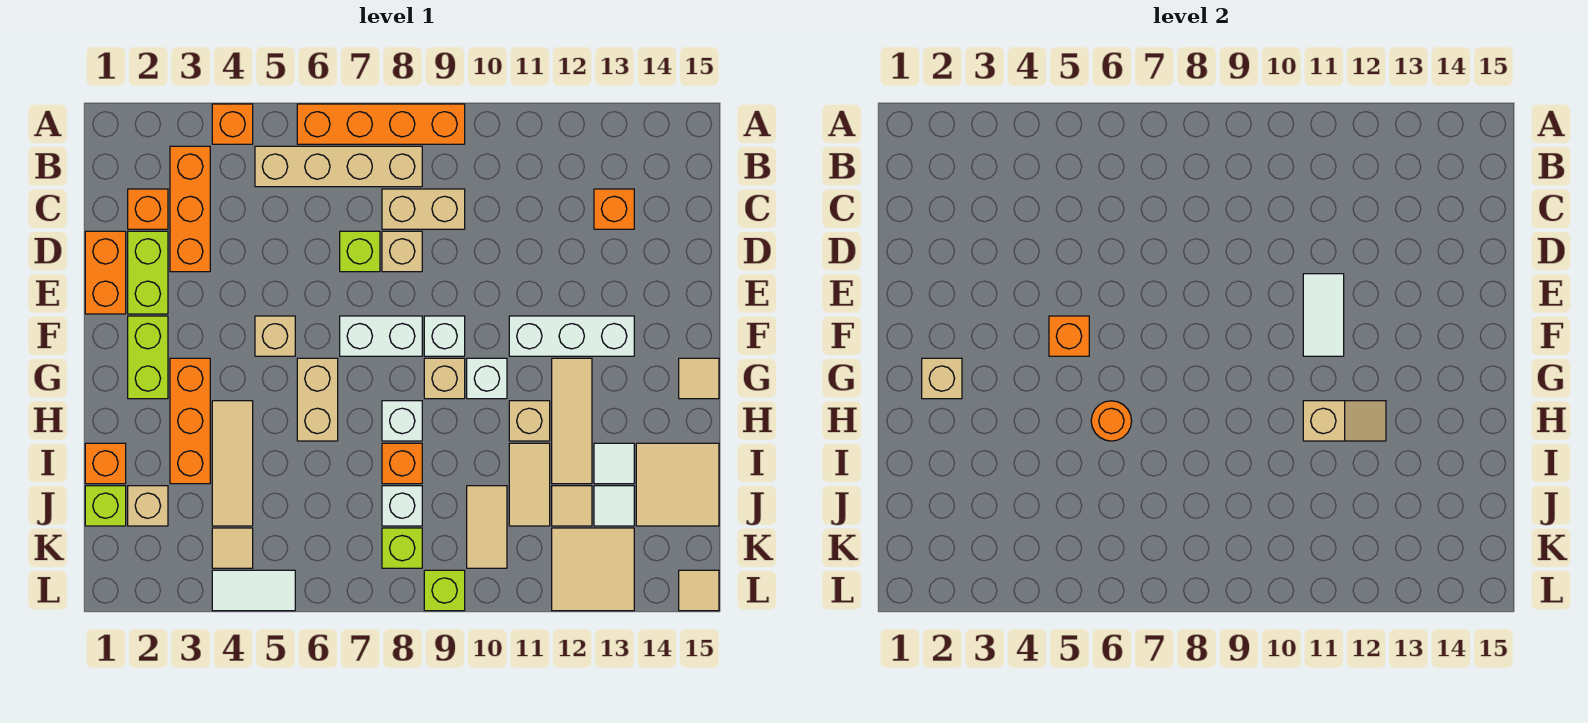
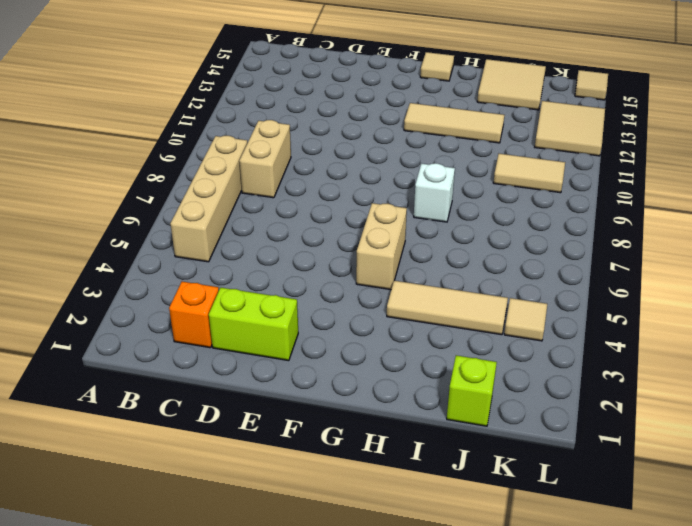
tan 1x2 brick [356,203,407,290] -> tan 1x2 brick turned to [297,358,338,441]
none -> orange 1x1 brick [212,104,253,144]
none -> orange 1x4 brick [297,104,465,144]
none -> orange 1x3 brick [170,146,210,272]
none -> orange 1x1 brick [594,189,634,229]

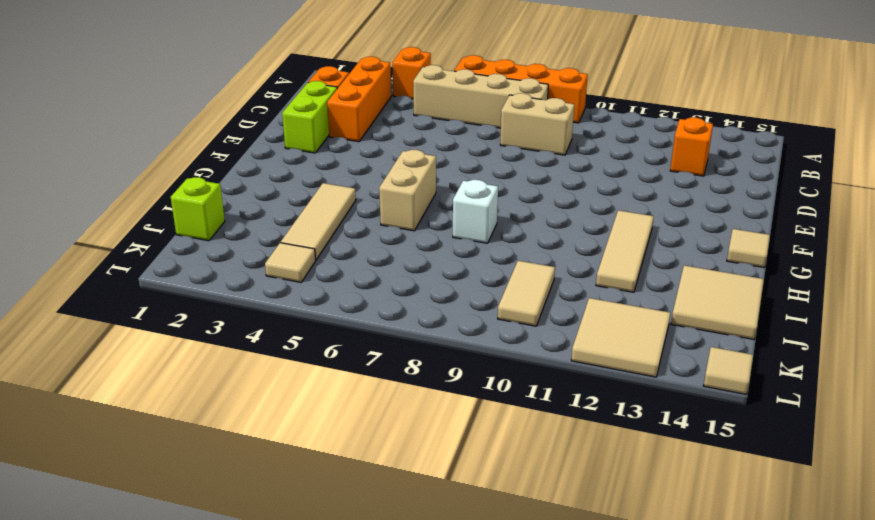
none -> orange 1x2 brick [85,231,126,314]
none -> lime 1x1 brick [340,231,380,272]
none -> tan 1x1 brick [382,231,422,272]
none -> lime 1x2 brick [128,316,168,399]

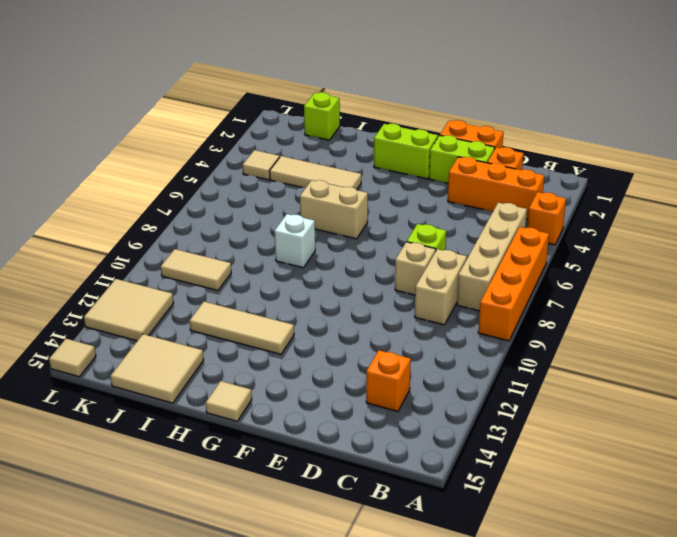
none -> tan 1x1 brick [255,316,295,356]
none -> white 1x2 brick [340,316,422,356]
none -> white 1x1 brick [424,316,465,356]
none -> white 1x3 brick [509,316,634,356]

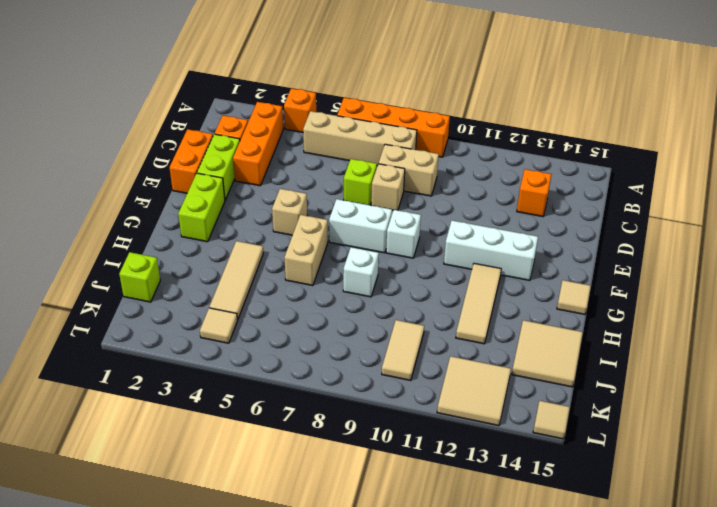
none -> orange 1x3 brick [170,358,210,484]
none -> tan 1x1 brick [424,358,465,399]
none -> white 1x1 brick [467,358,507,399]
none -> tan 1x1 brick [509,401,550,441]

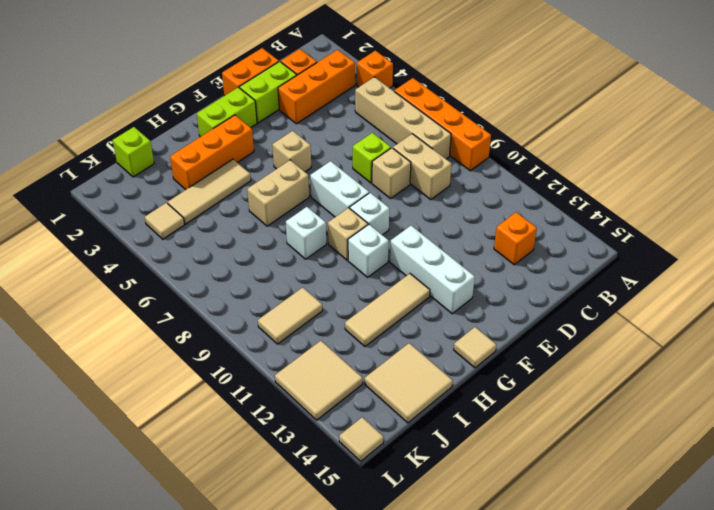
none -> tan 1x1 brick [509,401,550,441]
none -> orange 1x1 brick [85,443,126,484]
none -> orange 1x1 brick [382,443,422,484]
none -> tan 1x2 tile [509,443,550,526]

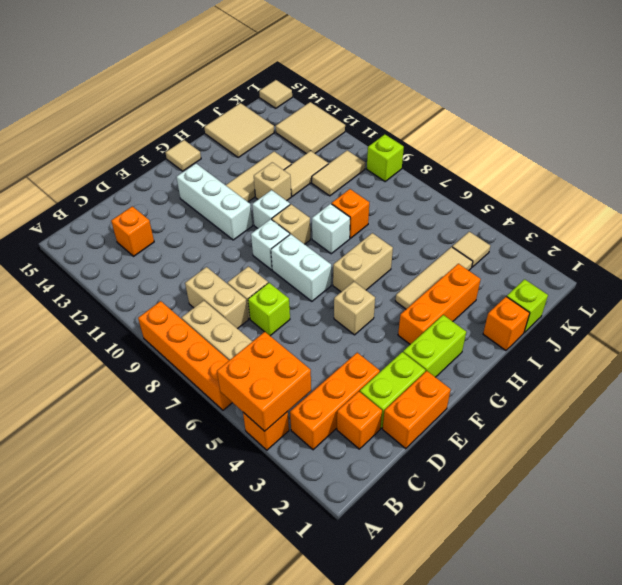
orange 2x2 brick [217,332,311,431] -> none
none -> white 1x1 tile [594,443,634,484]
none -> tan 1x1 brick [128,486,168,526]
none -> white 1x1 brick [382,486,422,526]
none -> tan 1x1 tile [552,486,592,526]

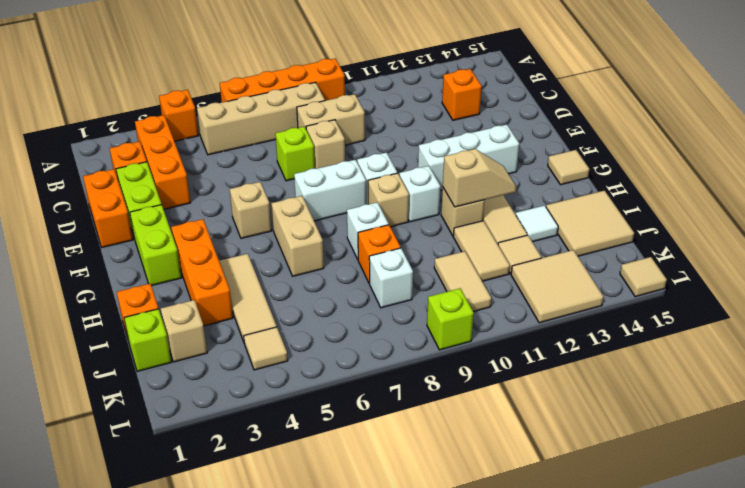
none -> white 1x1 tile [594,486,634,526]
none -> lime 1x1 brick [382,528,422,568]
none -> white 1x2 tile [212,570,295,611]
none -> white 1x2 tile [1303,274,1344,356]

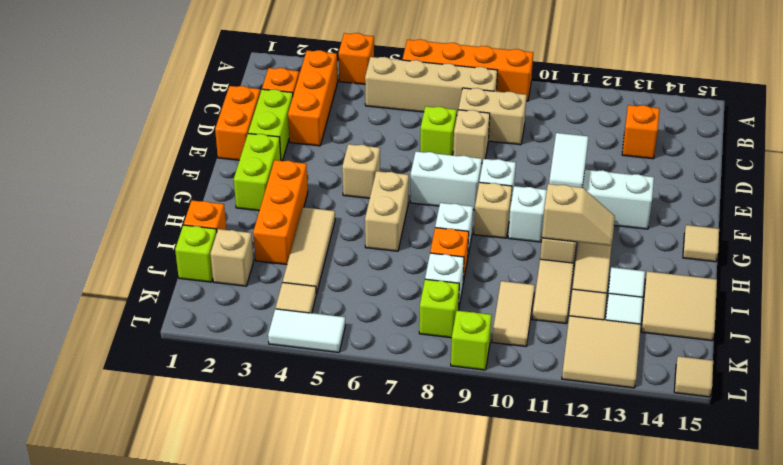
none -> orange 1x1 brick [1049,316,1089,356]
none -> tan 1x1 brick [922,358,962,399]
none -> orange 1x1 round brick [1091,401,1132,441]

